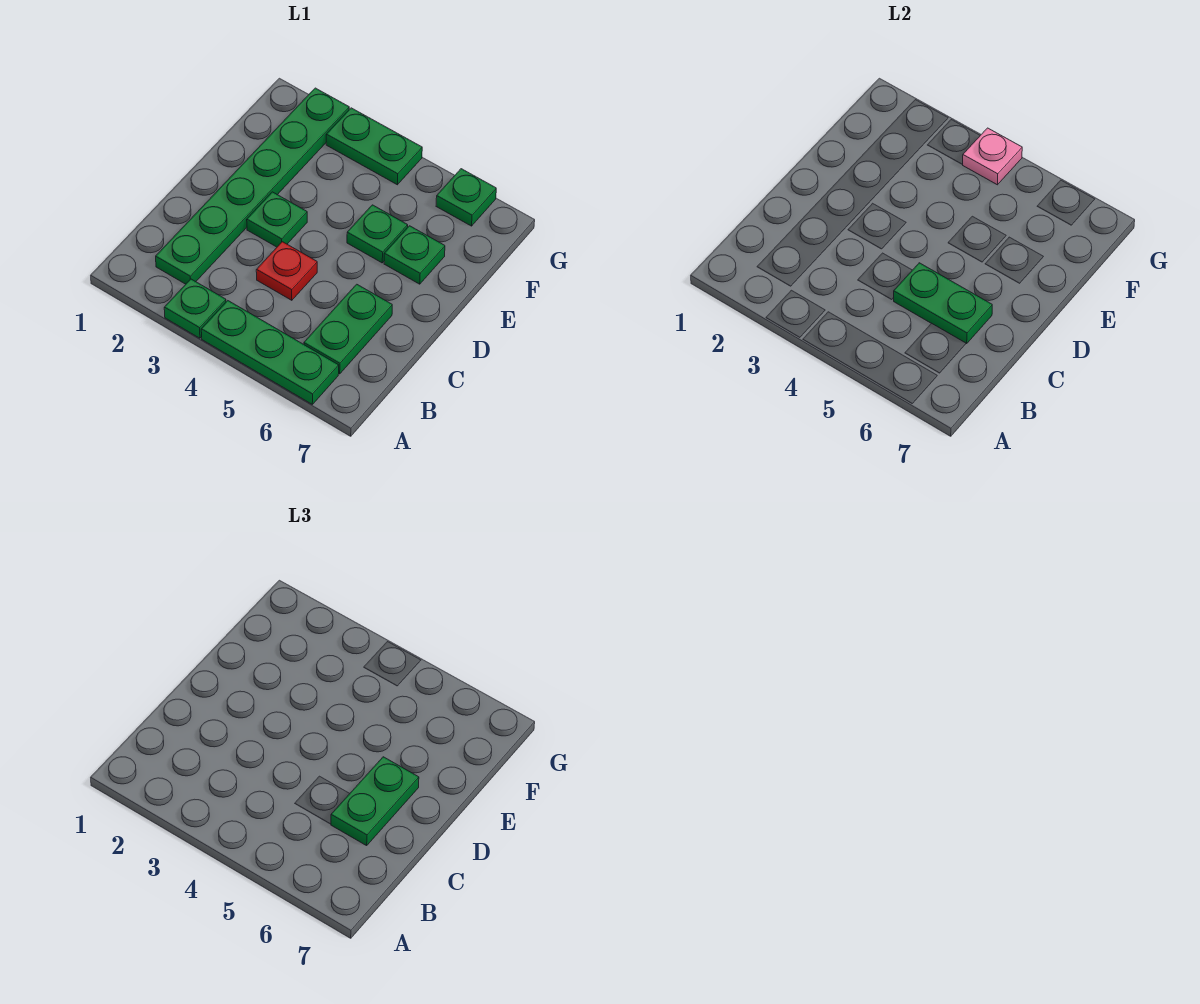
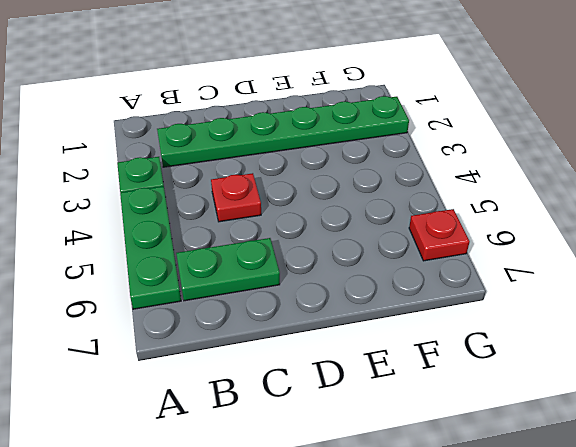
red 1x1 plate [409,209,470,261] -> green 1x1 plate [436,169,496,226]
none -> green 1x1 plate [247,192,307,247]
none -> green 1x1 plate [347,205,408,263]
none -> green 1x1 plate [384,226,445,284]

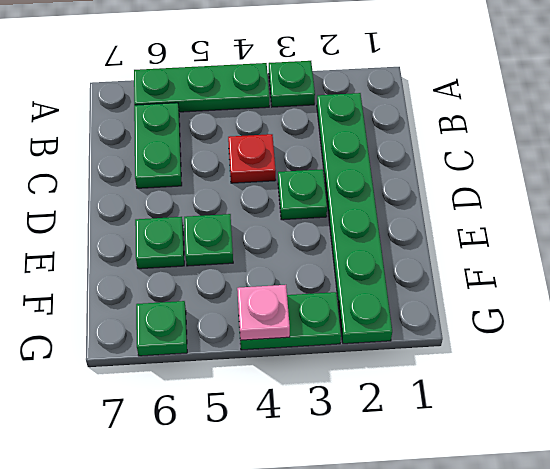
none -> green 1x2 plate [893,263,992,344]
none -> green 1x2 plate [331,757,419,846]

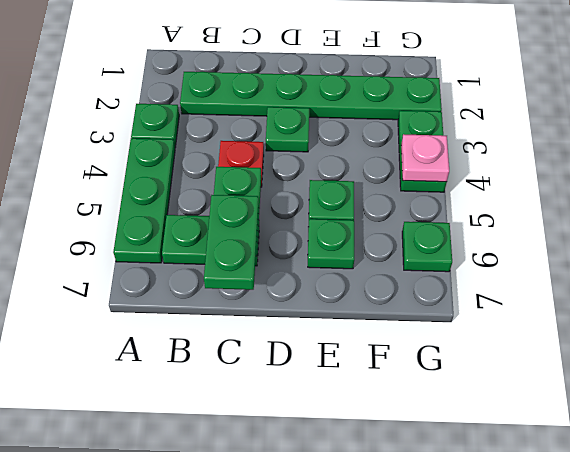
green 1x2 plate [204,195,259,290] -> green 1x2 plate turned to [331,757,419,846]

